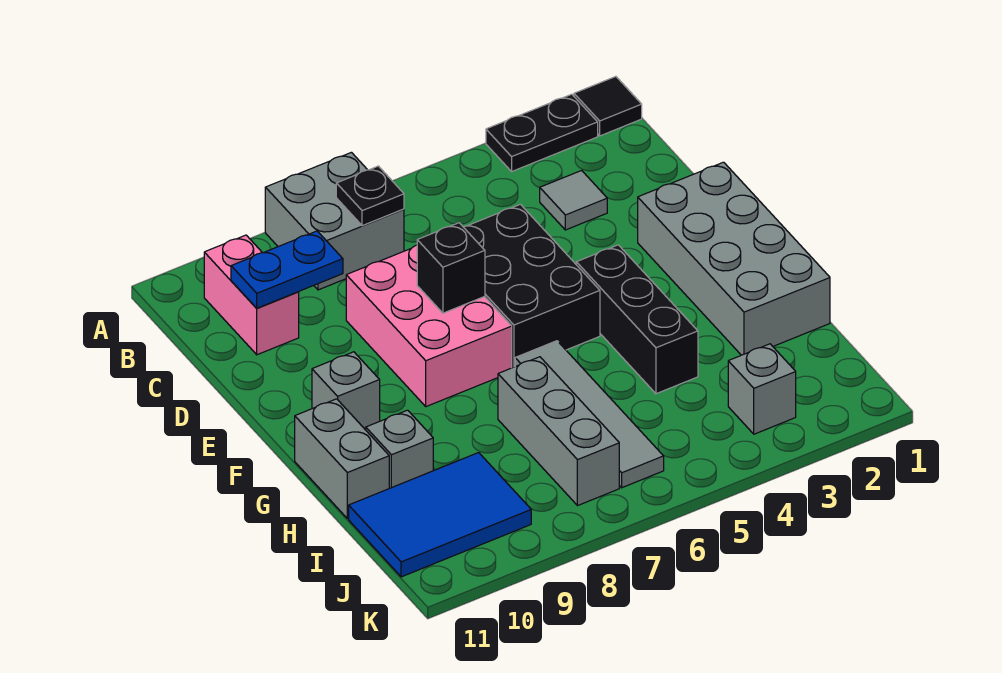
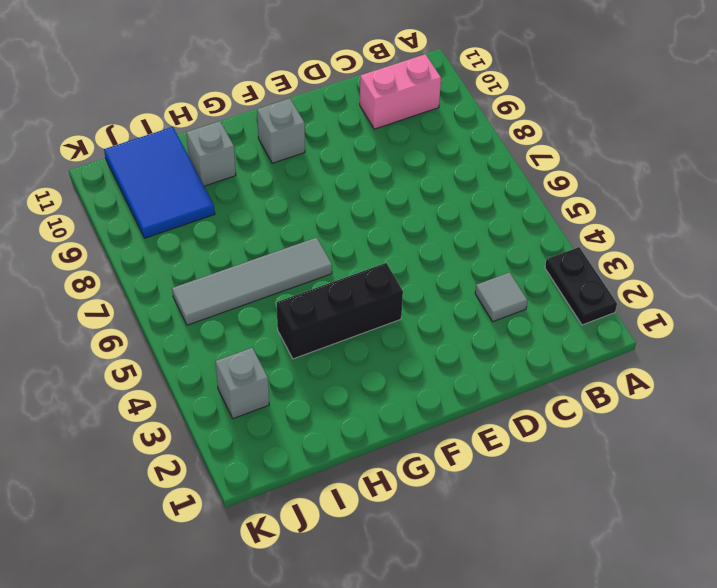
none -> black 1x1 tile [574,77,642,136]
none -> grey 2x2 brick [265,152,404,290]
none -> black 2x3 brick [464,204,600,368]

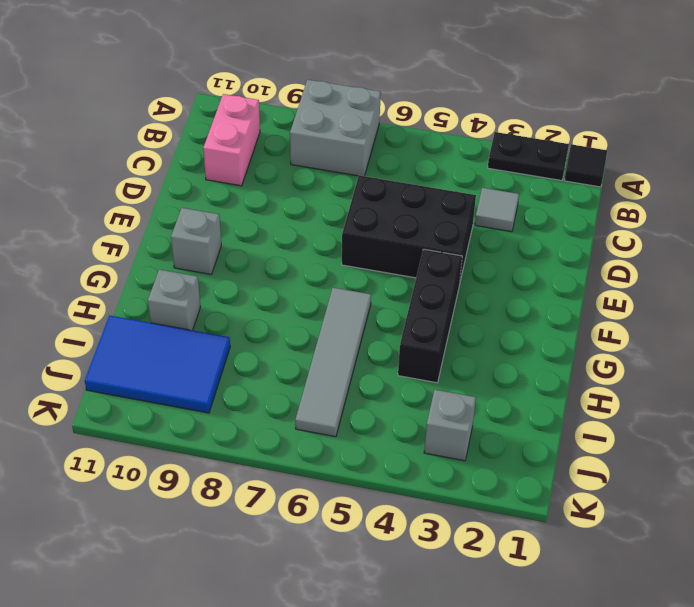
black 2x3 brick [342,175,476,285] -> black 2x3 brick turned to [464,204,600,368]
none -> pink 2x3 brick [346,245,512,407]
none -> grey 2x4 brick [638,162,830,355]
none -> grey 1x2 brick [295,399,389,518]

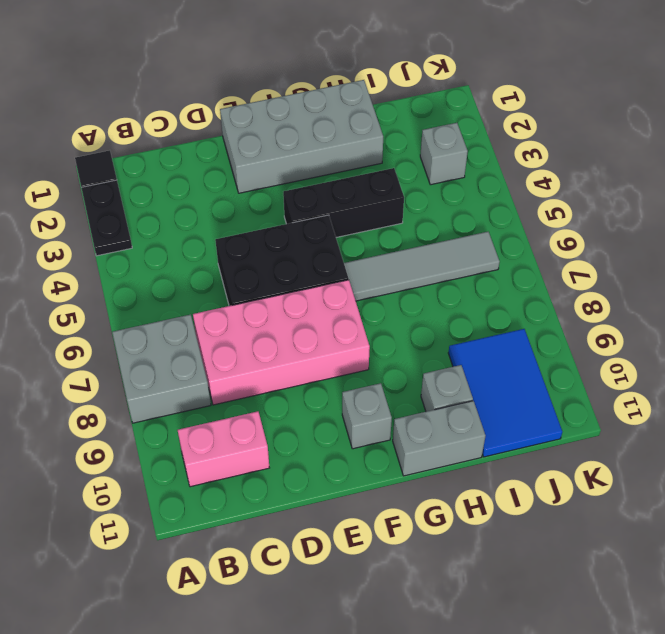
pink 2x4 brick [193,280,370,405] -> pink 2x3 brick [346,245,512,407]
none -> grey 1x1 tile [540,171,607,230]
none -> grey 1x3 brick [498,357,619,506]
none -> black 1x1 plate [336,166,404,226]

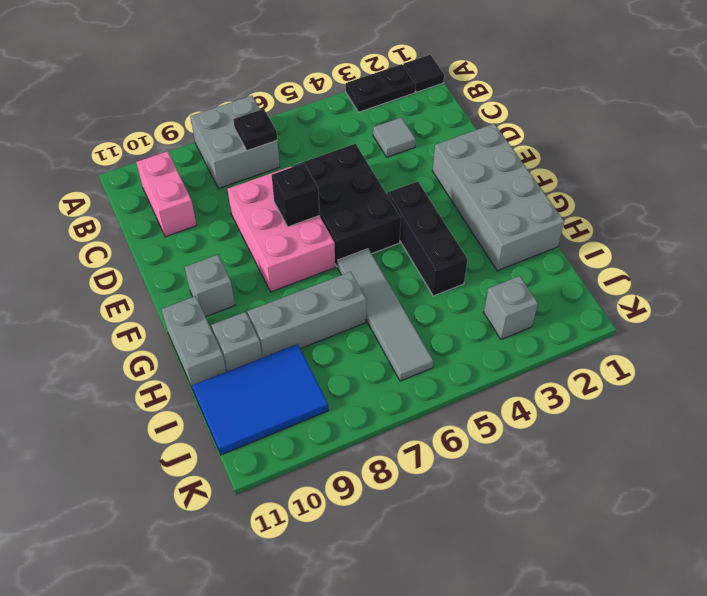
grey 1x3 brick [247,272,366,358] -> grey 1x3 brick turned to [498,357,619,506]
none -> blue 1x2 plate [231,231,343,308]

